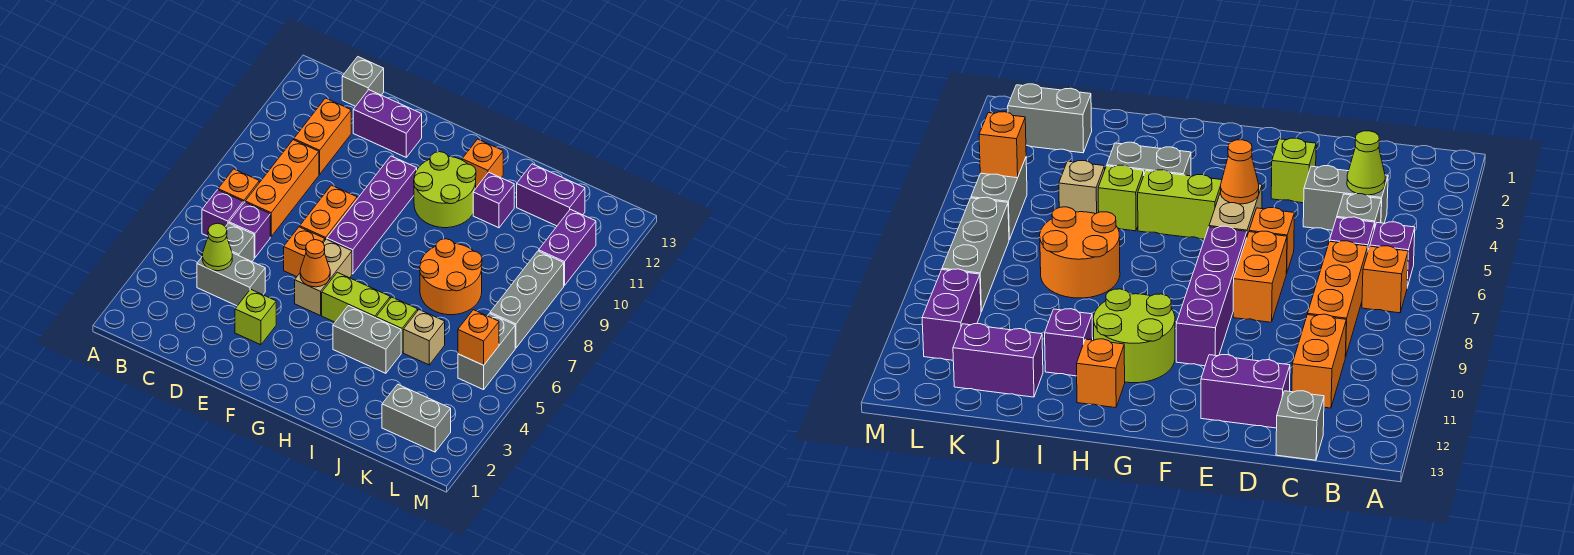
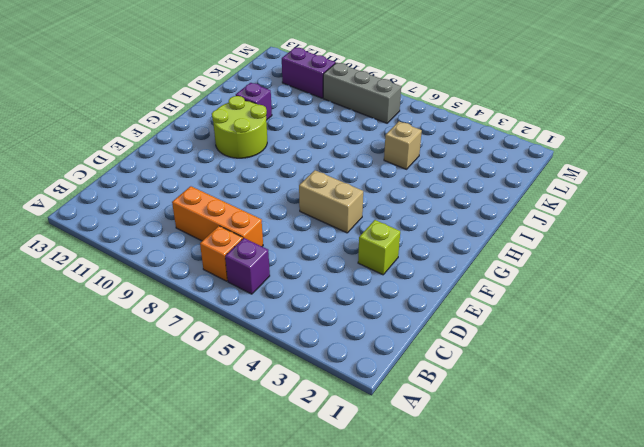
none -> grey 1x2 brick [197,253,265,306]
none -> grey 1x1 brick [226,223,254,261]
none -> purple 1x1 brick [229,202,270,258]
none -> orange 1x2 brick [294,98,351,174]

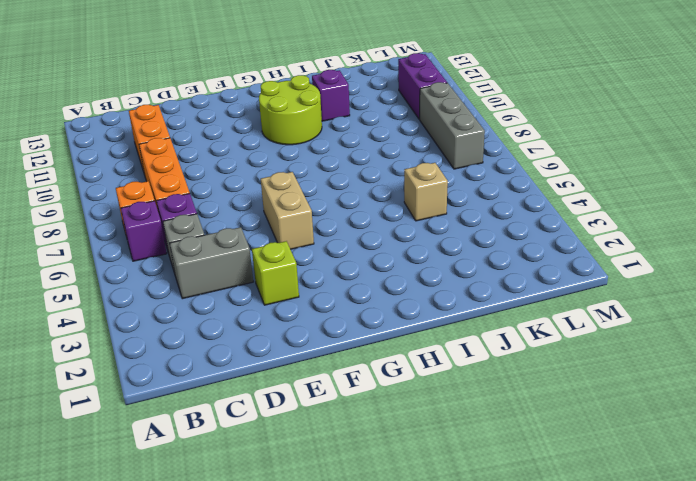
none -> grey 1x1 brick [342,57,384,106]
none -> purple 1x2 brick [353,90,422,157]
none -> orange 1x1 brick [284,227,325,277]
none -> orange 1x2 brick [300,185,357,240]

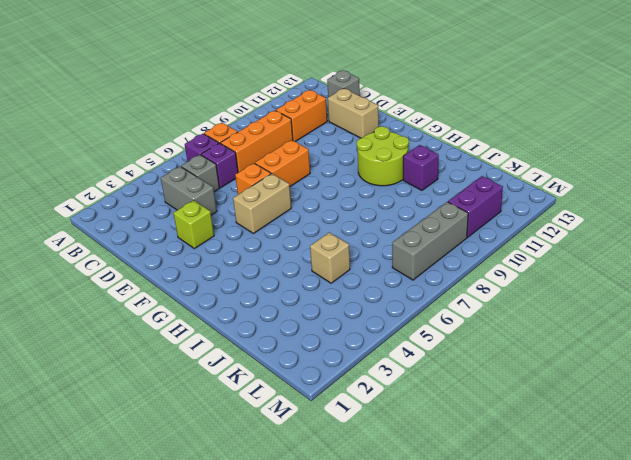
tan 1x2 brick [328,88,379,138] -> purple 1x2 brick [353,90,422,157]
none -> purple 1x4 brick [327,156,417,274]
none -> lime 1x2 brick [322,272,390,322]
none -> grey 1x2 brick [333,306,401,373]
none -> orange 1x1 brick [462,139,503,188]

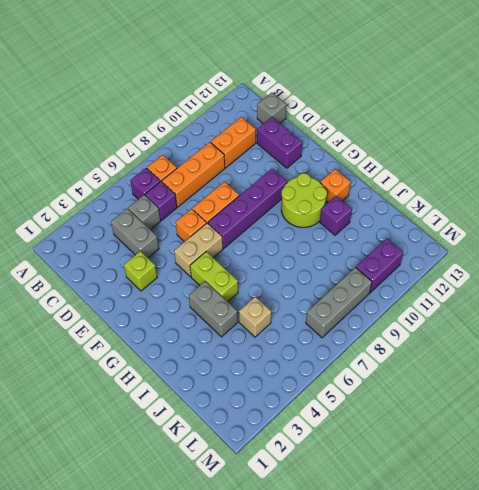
none -> lime 1x1 brick [376,297,418,353]
none -> orange 2x2 round brick [420,239,482,315]
none -> purple 1x2 brick [517,164,585,226]
none -> grey 1x2 brick [382,384,451,452]

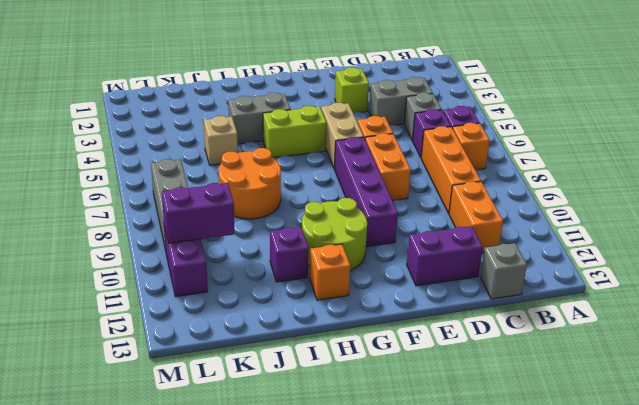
purple 1x2 brick [162,183,235,243] -> purple 1x2 brick moved to [517,164,585,226]
none -> lime 1x1 brick [376,297,418,353]
none -> grey 1x2 brick [382,384,451,452]
none -> grey 1x2 brick [458,313,515,390]
none -> lime 1x1 cone [202,223,232,271]

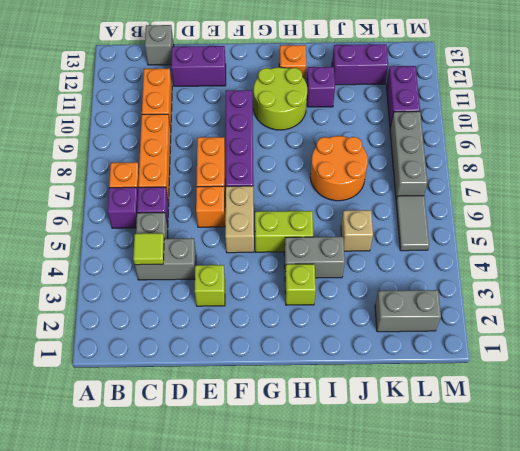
lime 1x1 tile [133,233,164,265] -> lime 1x1 cone [202,223,232,271]
lime 1x1 brick [285,264,316,305] -> lime 1x1 brick moved to [376,297,418,353]
grey 1x2 tile [396,196,429,251] -> grey 1x2 brick [458,313,515,390]
none -> orange 1x1 cone [300,240,330,287]
none -> orange 1x1 brick [458,310,499,365]

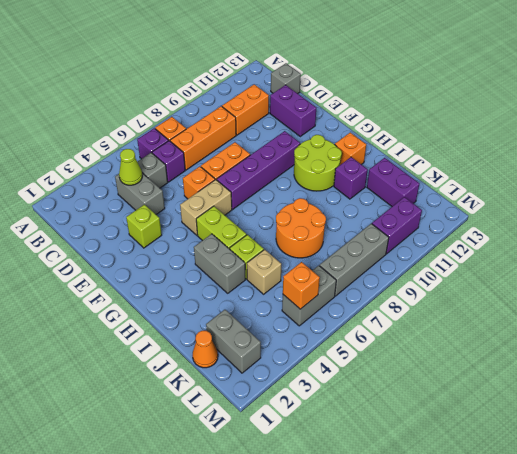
orange 1x1 cone [193,331,218,368] -> orange 1x1 cone moved to [300,240,330,287]

